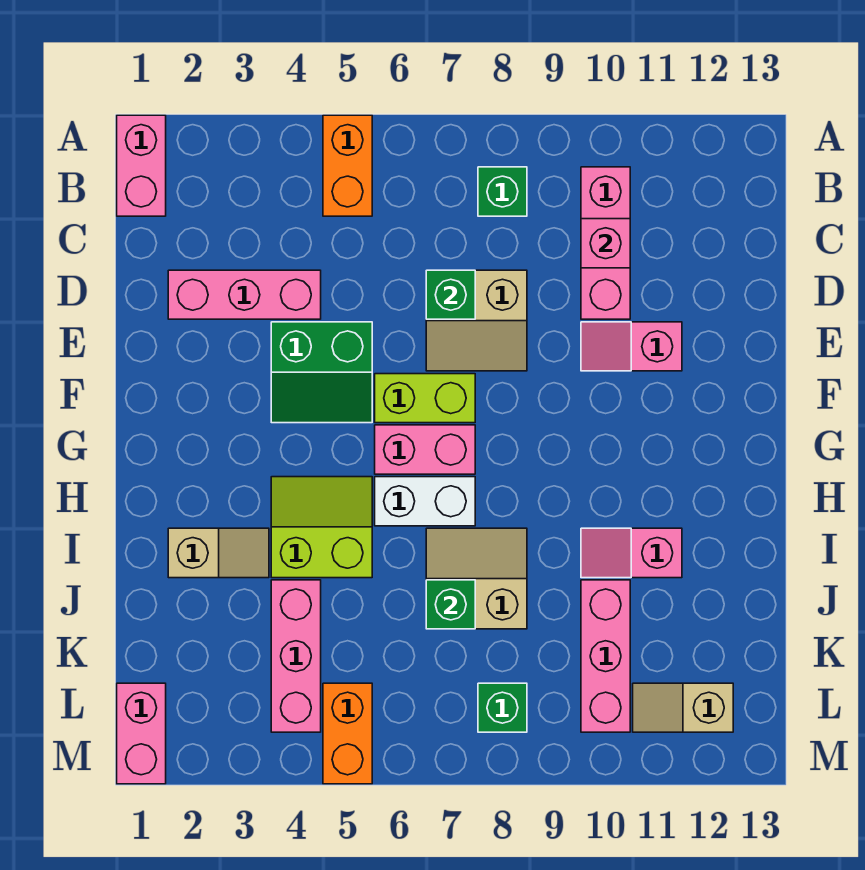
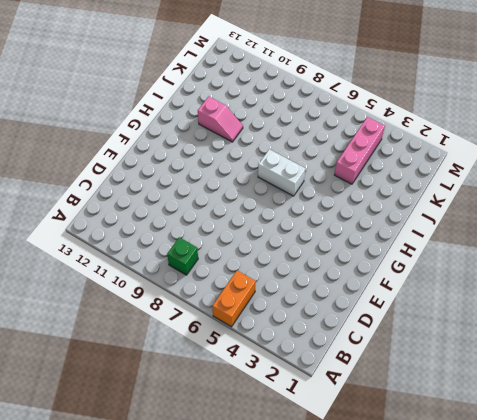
none -> pink 1x2 brick [117,115,166,216]
none -> pink 1x3 brick [581,167,630,319]
none -> pink 1x3 brick [168,270,321,319]

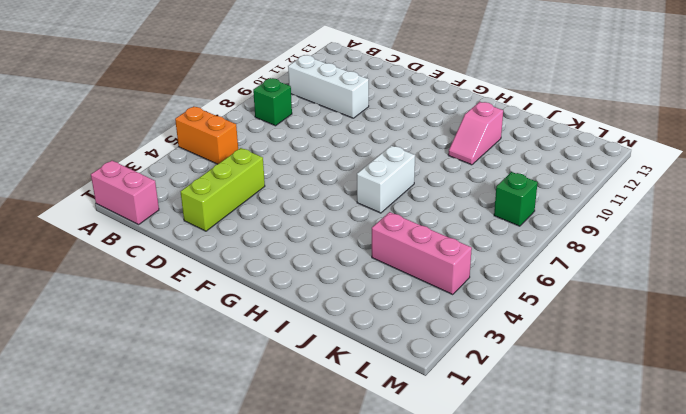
white 1x3 brick [288,55,369,118] -> pink 1x3 brick [581,167,630,319]
lime 1x3 brick [180,148,265,231] -> pink 1x3 brick [168,270,321,319]
none -> tan 2x2 slope [426,270,527,371]
none -> green 2x2 slope [271,322,372,423]
none -> pink 1x2 slope [581,322,682,371]

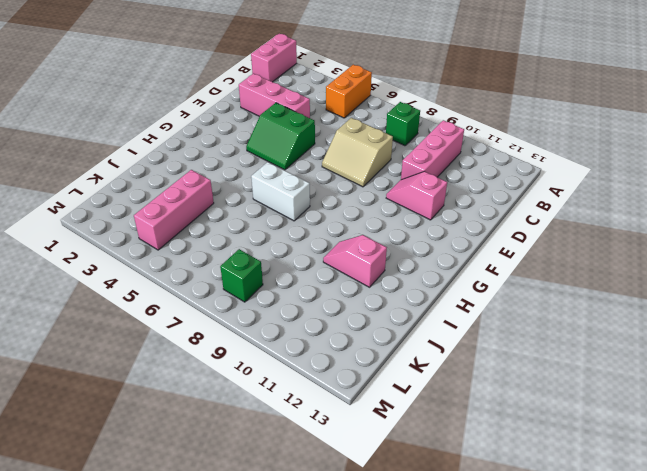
none -> lime 1x2 brick [375,374,475,423]
none -> pink 1x2 brick [375,425,475,474]
none -> lime 2x2 slope [271,477,372,578]

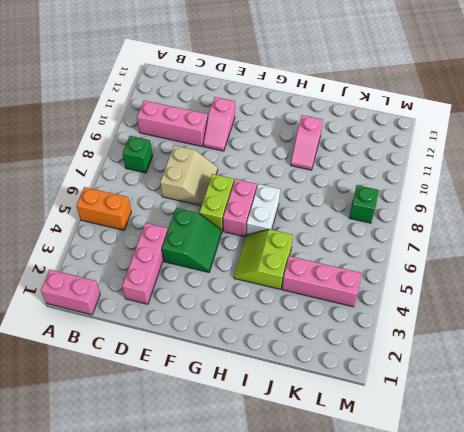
none -> tan 1x2 slope [168,528,269,578]
none -> tan 2x2 slope [426,528,527,629]
none -> pink 1x3 brick [581,580,630,732]

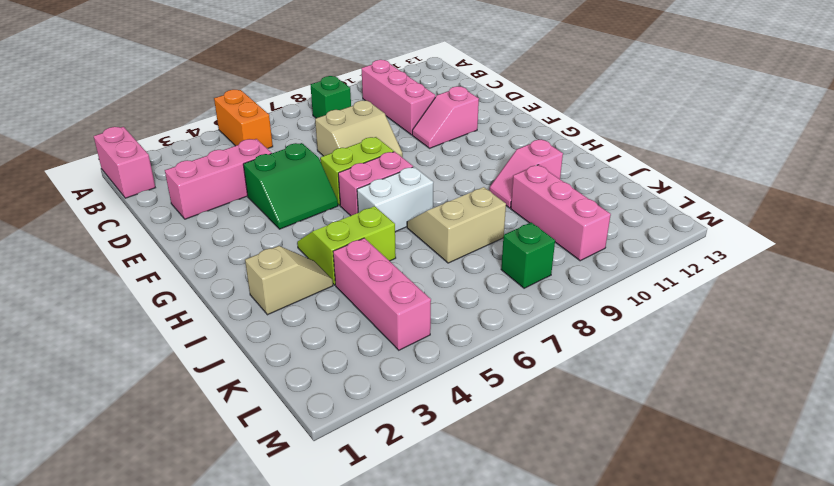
none -> pink 1x2 brick [117,683,166,784]
none -> orange 1x2 brick [323,683,372,784]
none -> tan 1x2 slope [633,683,733,732]

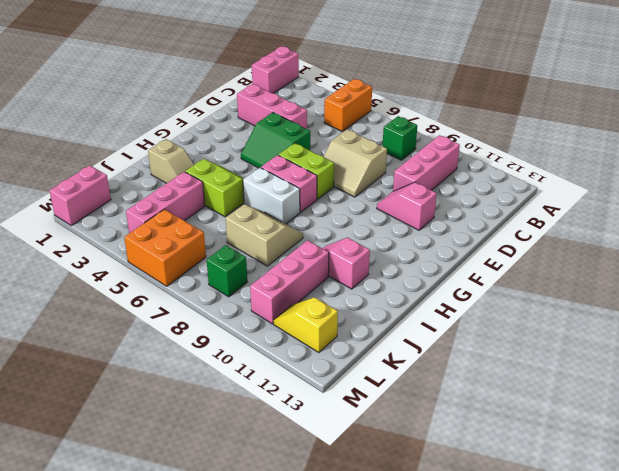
orange 2x2 brick [124,209,206,286] -> orange 1x2 brick [323,683,372,784]
yellow 1x2 slope [274,297,338,353] -> tan 1x2 slope [633,683,733,732]
none -> pink 1x1 brick [581,219,630,268]
none -> green 1x1 brick [426,270,475,319]
none -> green 1x1 brick [426,580,475,629]

